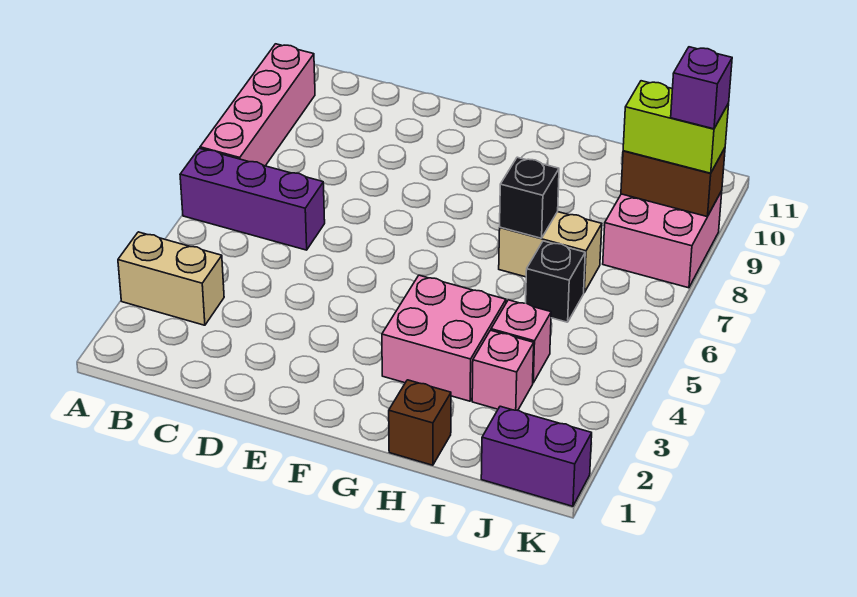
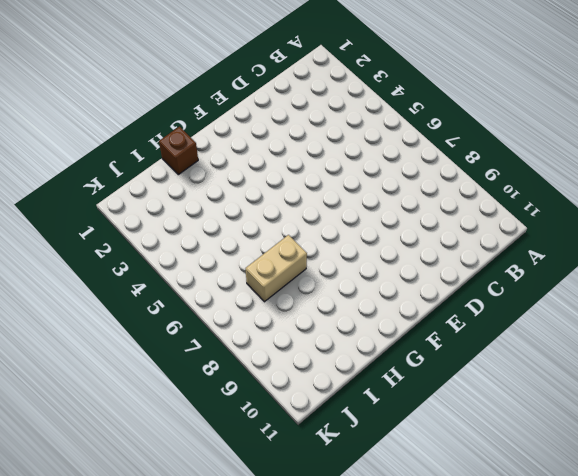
none -> tan 1x2 brick [118,232,224,325]
none -> purple 1x3 brick [180,148,325,250]
none -> pink 1x4 brick [200,44,315,166]

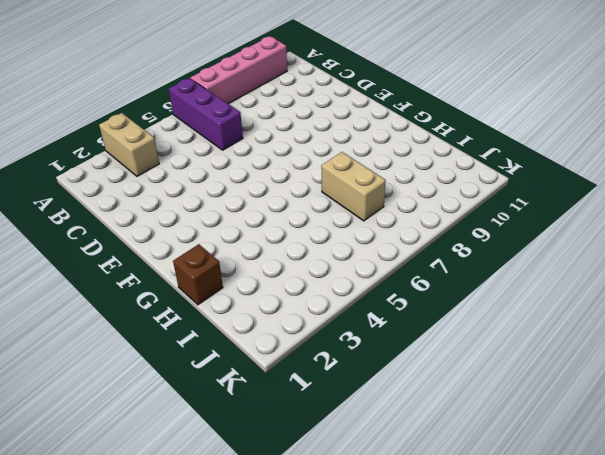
none -> pink 2x2 brick [382,275,506,401]
none -> pink 1x1 brick [472,330,534,410]
none -> pink 1x1 brick [491,300,551,383]

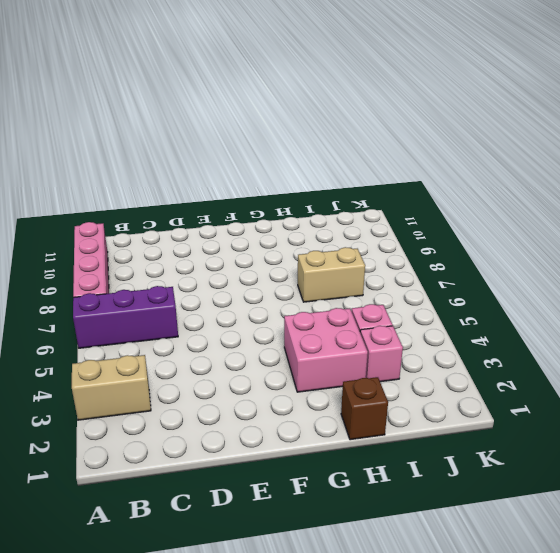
none -> black 1x1 brick [526,241,585,322]
none -> purple 1x2 brick [481,406,592,506]
none -> pink 2x2 brick [603,191,722,288]

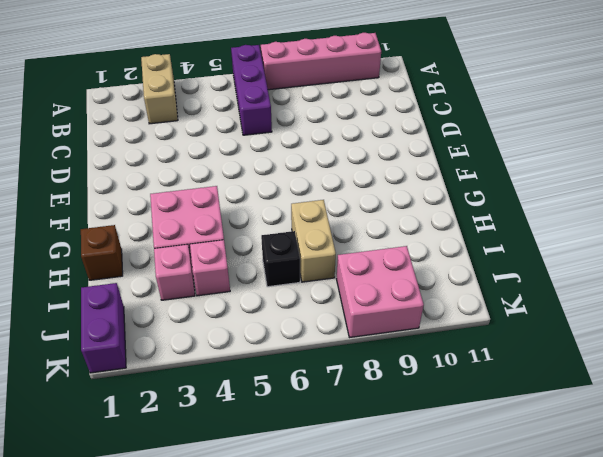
none -> black 1x1 brick [500,157,559,238]
none -> brown 1x2 brick [621,148,725,217]
none -> lime 1x2 brick [623,81,729,173]

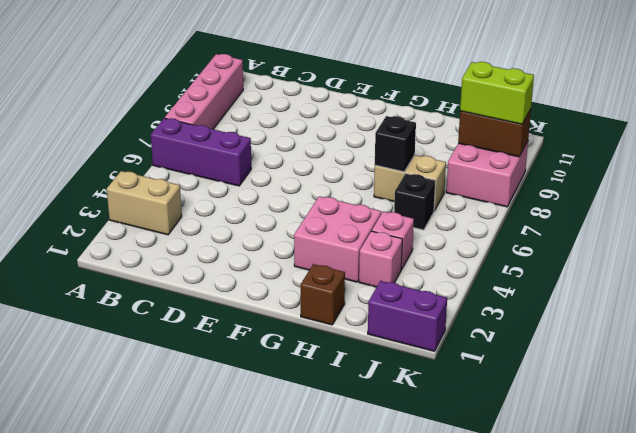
none -> purple 1x1 brick [671,47,732,129]

